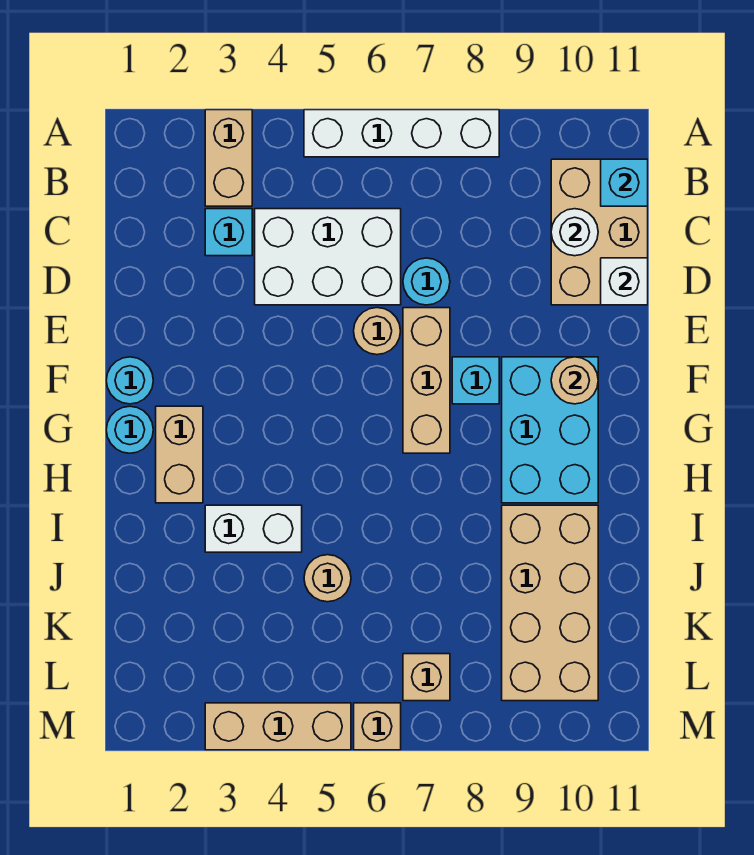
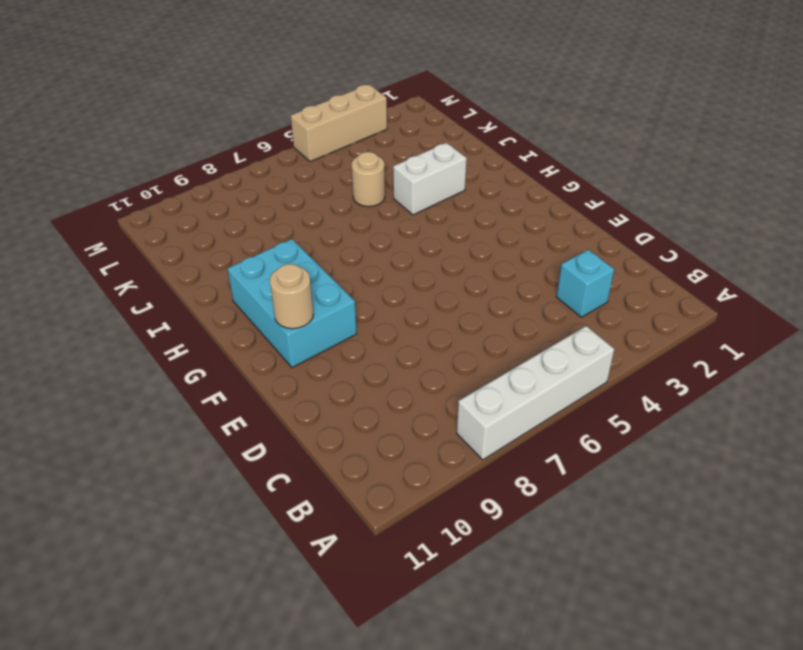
none -> tan 1x2 brick [205,110,252,206]
none -> tan 2x3 brick [551,159,648,305]
none -> white 2x3 brick [255,209,401,305]

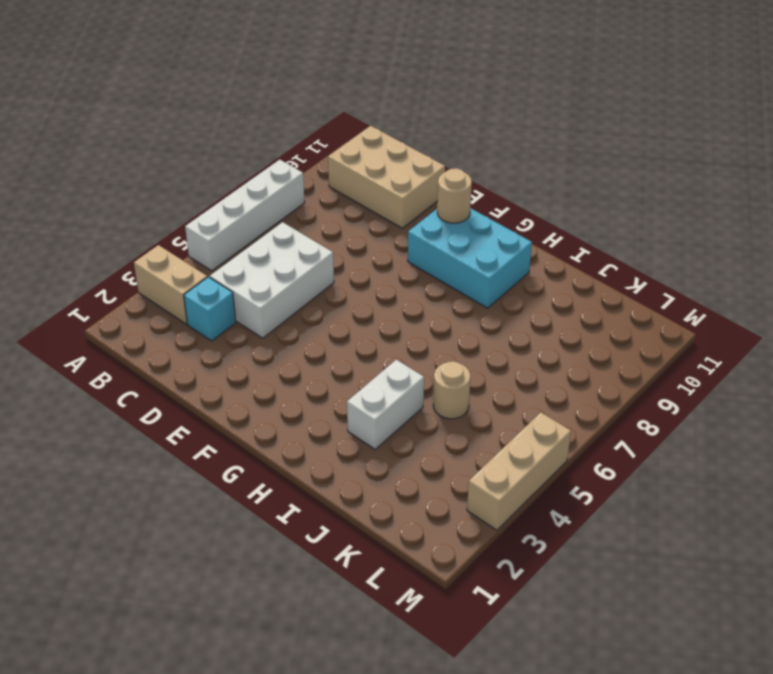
none -> cyan 1x1 round brick [403,258,450,305]
none -> tan 1x1 round brick [354,308,400,355]
none -> tan 1x3 brick [403,308,450,453]

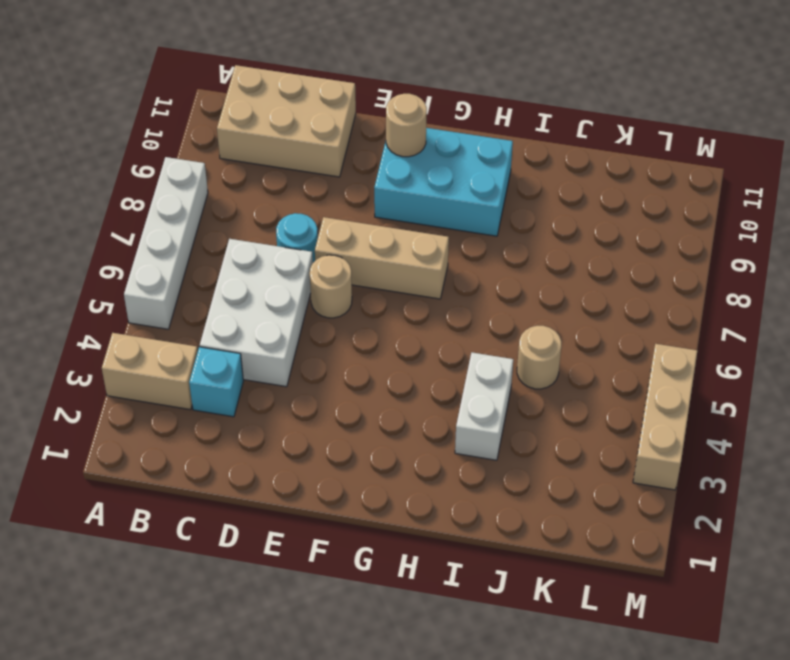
none -> cyan 1x1 round brick [106,357,153,404]
none -> cyan 1x1 brick [452,357,499,404]
none -> cyan 1x1 round brick [106,406,153,453]

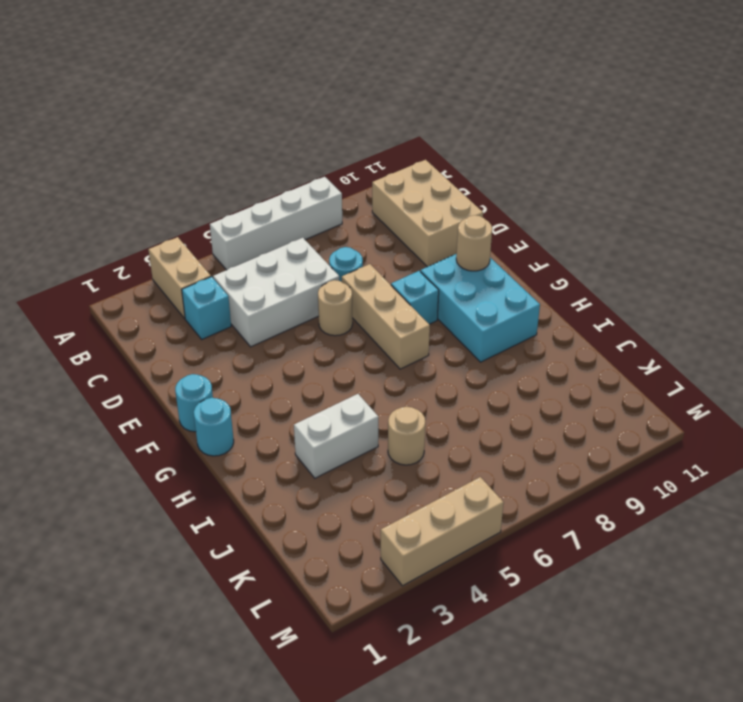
none -> tan 1x2 brick [156,406,203,503]
none -> tan 2x4 brick [502,505,598,701]
none -> tan 1x1 brick [403,654,450,701]

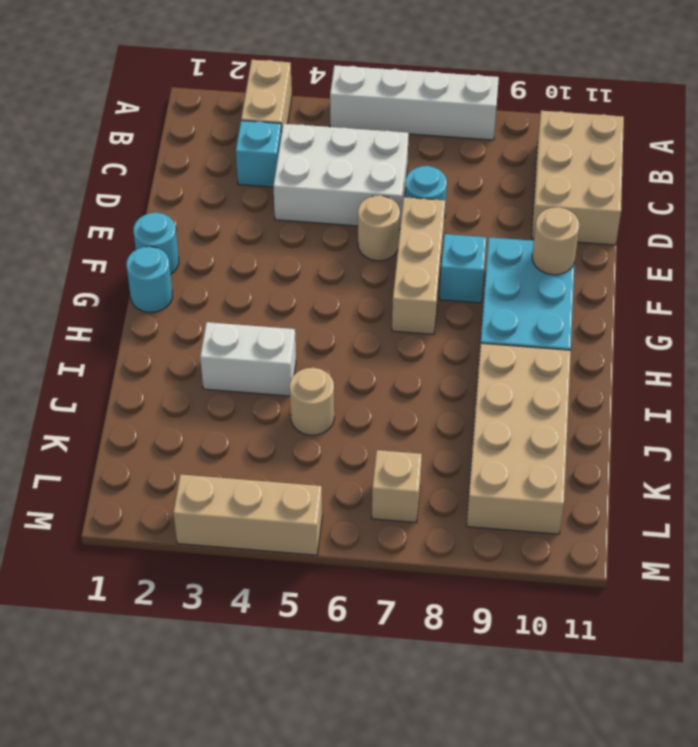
none -> tan 1x2 brick [156,406,203,503]
none -> tan 1x1 brick [354,703,401,750]
none -> cyan 1x1 brick [601,159,648,206]

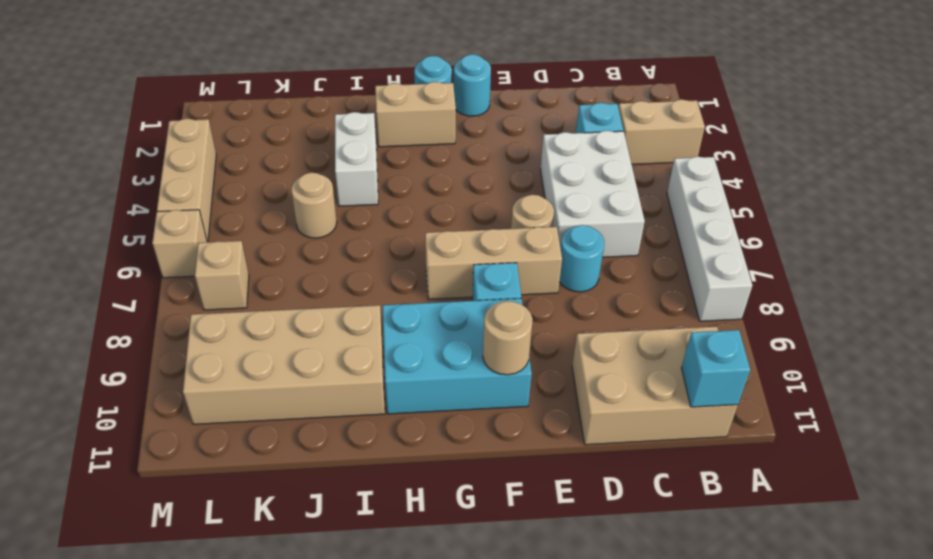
none -> white 1x1 round brick [551,209,598,256]
none -> white 1x1 brick [601,258,648,305]

